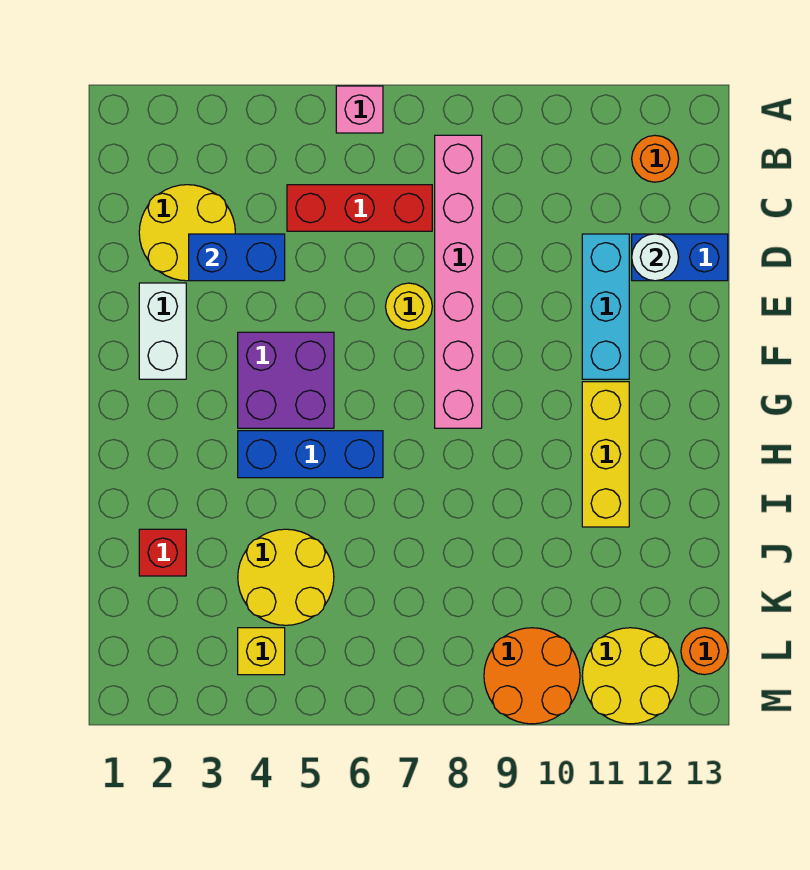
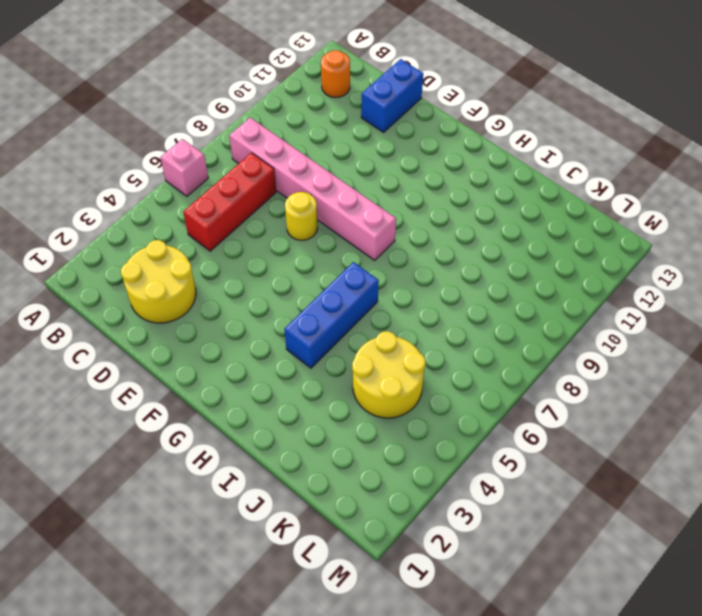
none -> cyan 1x3 brick [582,234,629,379]
none -> white 1x2 brick [139,283,186,379]
none -> purple 2x2 brick [238,332,334,428]

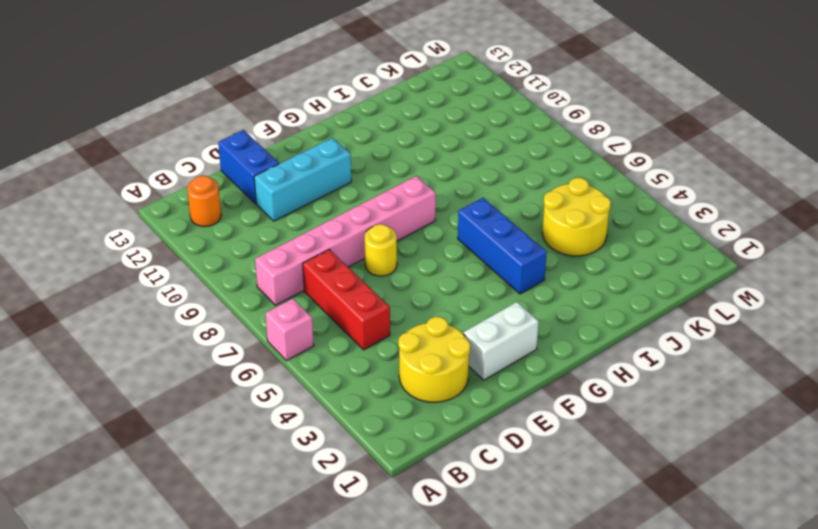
none -> purple 2x2 brick [238,332,334,428]
none -> yellow 1x3 brick [582,382,629,527]
none -> red 1x1 brick [139,529,186,576]

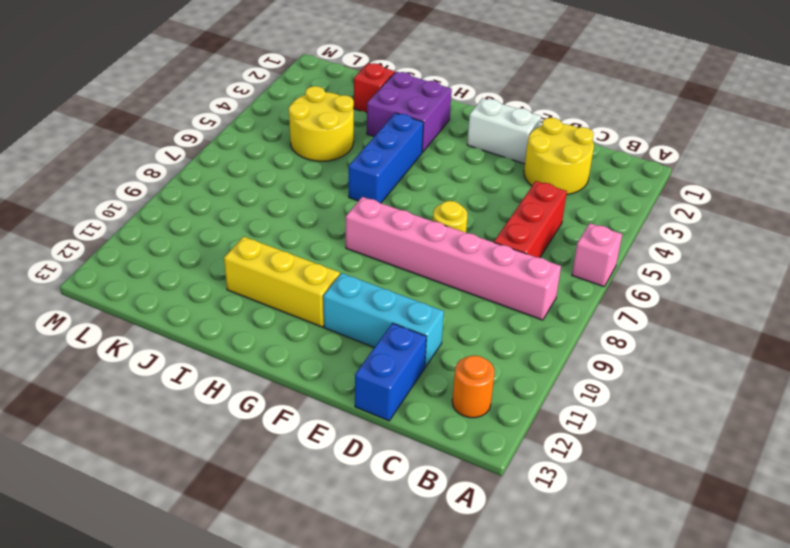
purple 2x2 brick [367,72,452,152] -> purple 2x2 brick moved to [238,332,334,428]
none -> yellow 1x1 brick [238,628,285,675]
none -> orange 2x2 round brick [484,628,580,724]
none -> yellow 2x2 round brick [582,628,679,724]

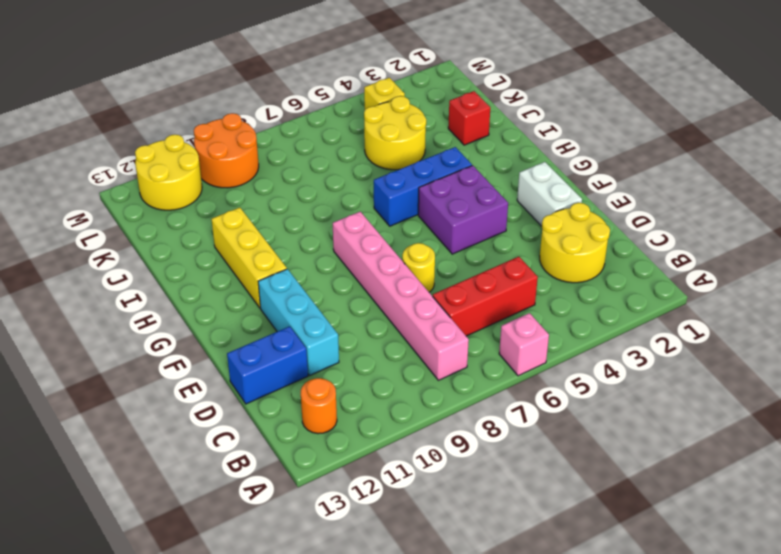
none -> orange 1x1 round brick [681,628,728,675]
none -> blue 1x2 brick [189,234,285,281]
none -> white 1x1 round brick [632,234,679,281]

